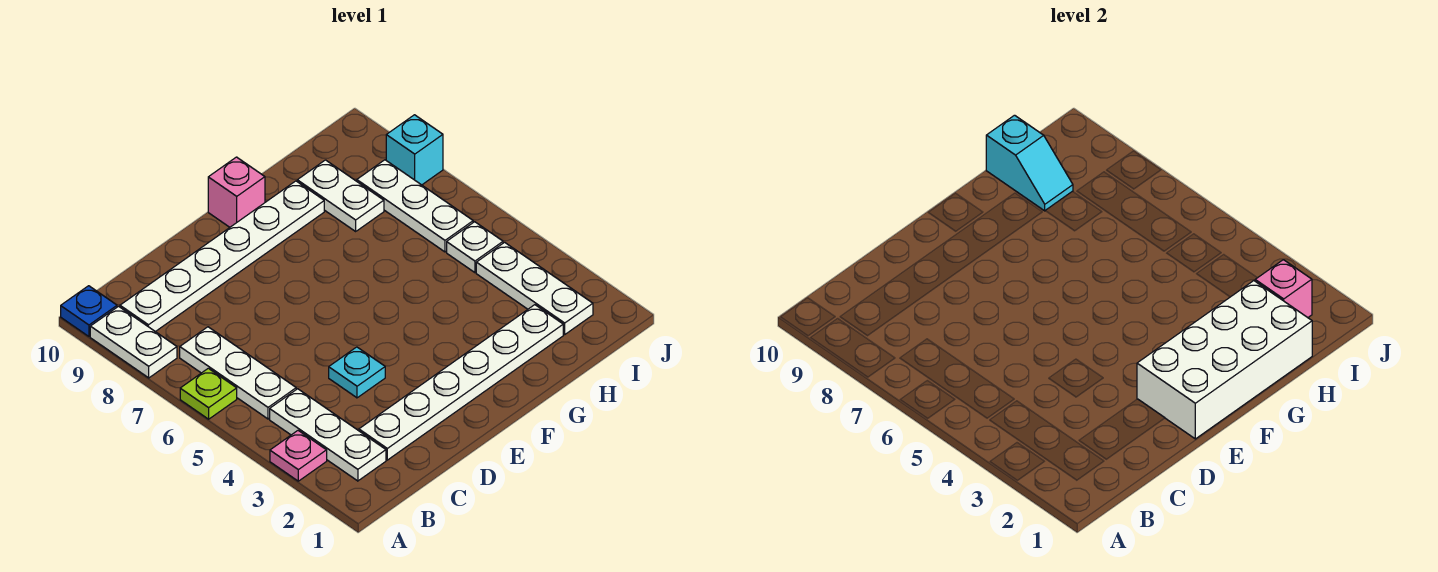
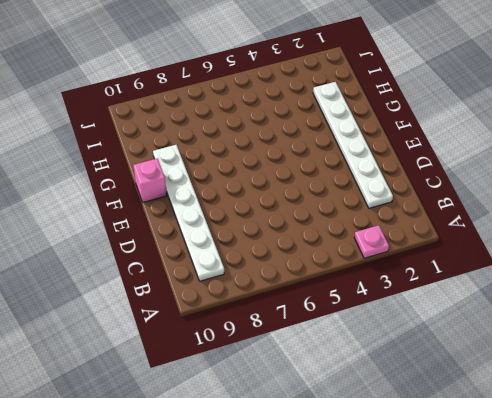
none -> lime 1x1 plate [180,368,237,419]
none -> white 1x2 plate [90,306,177,378]
none -> blue 1x1 plate [61,286,117,336]

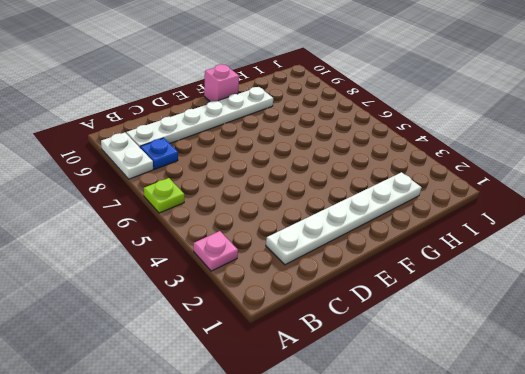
blue 1x1 plate [140,138,178,169] -> blue 1x1 plate moved to [61,286,117,336]
none -> white 1x3 plate [270,389,386,481]
none -> white 1x3 plate [180,327,296,419]
none -> cyan 1x1 plate [329,347,385,398]

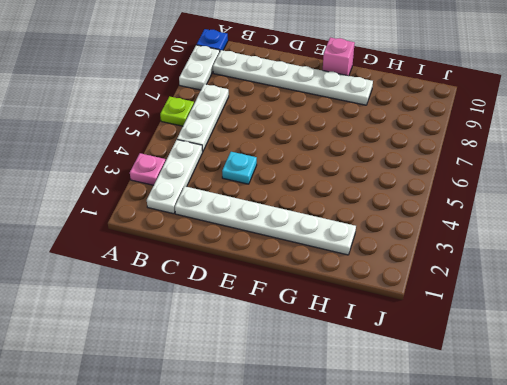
none -> white 1x2 plate [297,160,384,231]
none -> white 1x3 plate [476,242,593,334]
none -> white 1x1 plate [447,222,503,273]

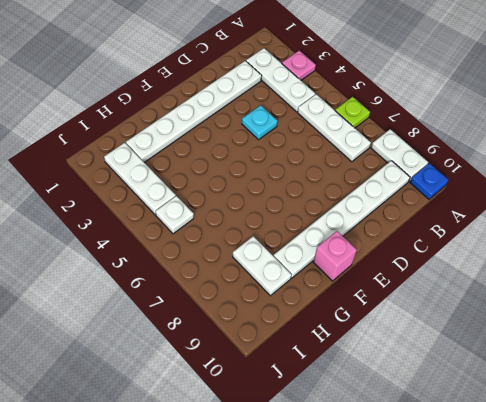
none -> white 1x3 plate [357,160,473,252]
none -> cyan 1x1 brick [386,115,443,185]
none -> white 2x4 brick [1137,281,1312,439]

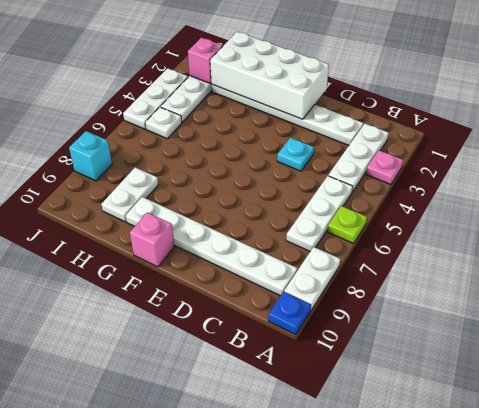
white 1x3 plate [123,68,188,129] -> white 1x3 plate moved to [357,160,473,252]
none -> cyan 1x2 slope [986,115,1073,211]

